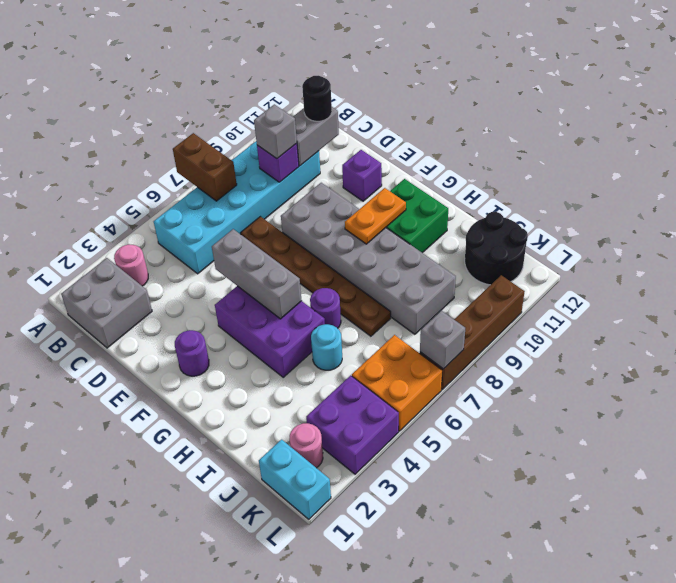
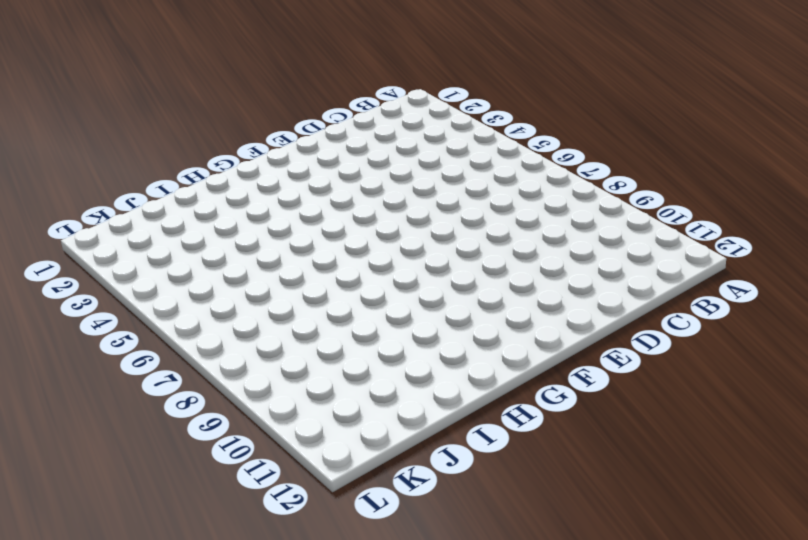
none -> grey 2x2 brick [61,258,152,348]
none -> pink 1x1 round brick [114,245,148,286]
none -> cyan 2x6 brick [154,142,320,274]

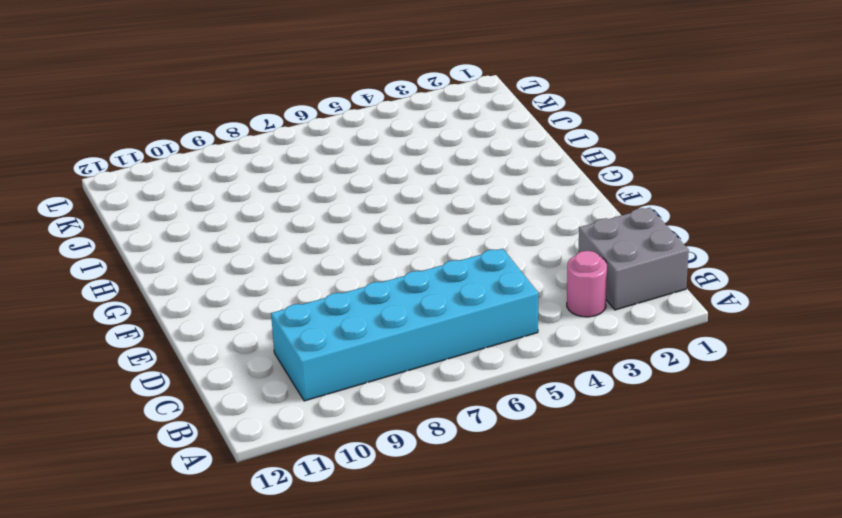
none -> brown 1x6 plate [241,217,391,336]
none -> grey 2x6 brick [281,183,456,334]
none -> purple 1x1 brick [342,150,382,201]

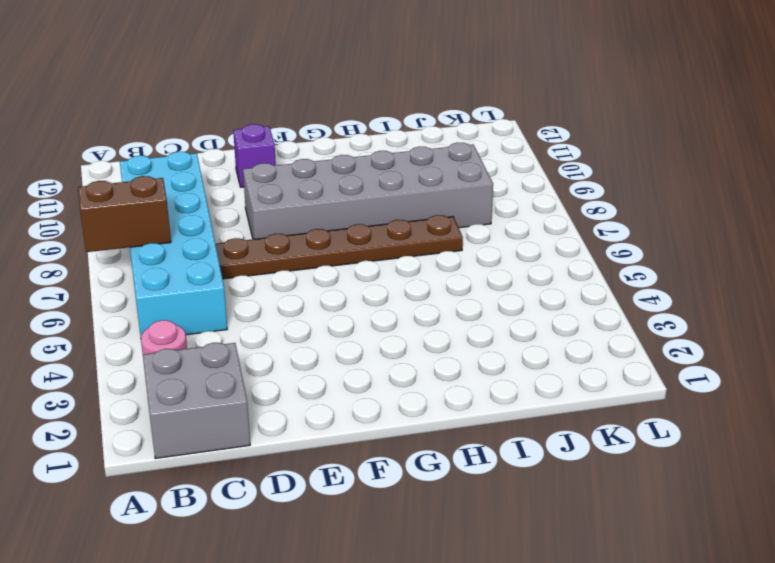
none -> purple 1x1 round brick [175,330,209,376]
none -> purple 2x3 brick [215,286,325,377]
none -> green 2x2 brick [386,179,448,253]

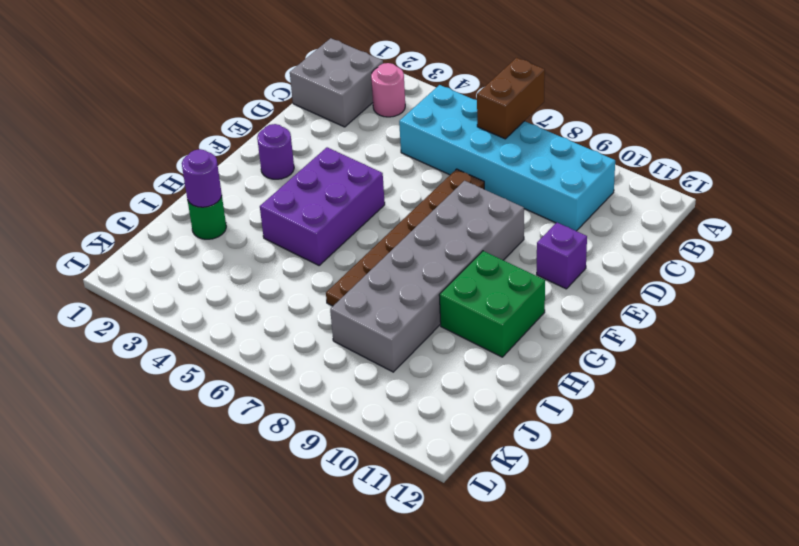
green 1x1 round brick [188,196,226,239] -> none
purple 1x1 round brick [182,149,222,207] -> purple 1x1 round brick moved to [310,288,341,328]
none -> cyan 1x1 round brick [311,324,342,370]
none -> black 2x2 round brick [465,212,528,285]
none -> cyan 1x2 brick [259,440,331,519]

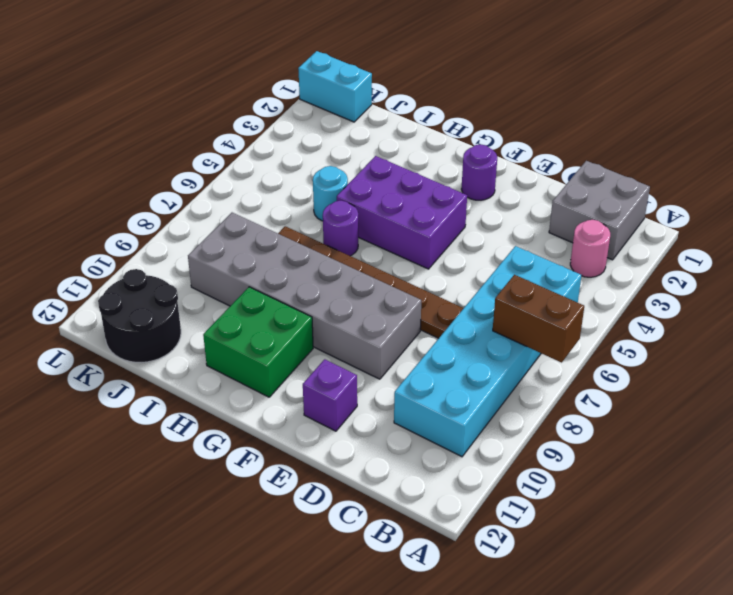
none -> pink 1x1 round brick [290,423,323,468]
none -> purple 2x2 brick [306,375,399,474]
none -> orange 2x2 brick [352,335,442,431]

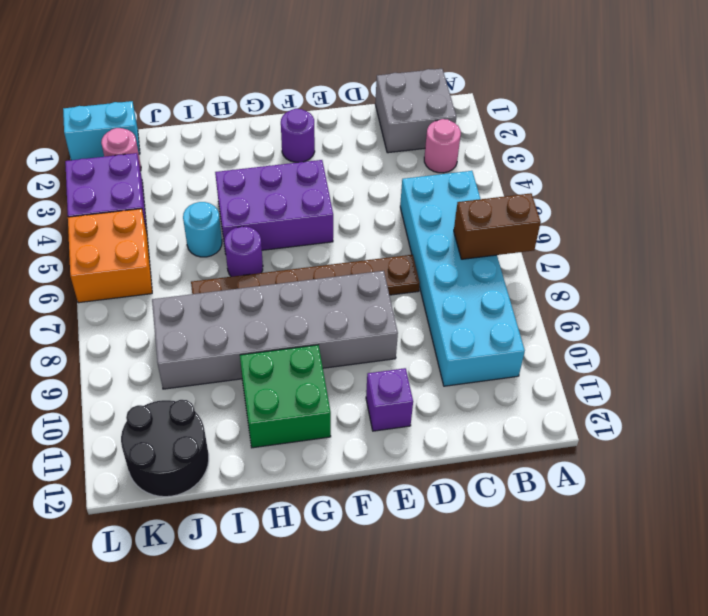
none -> brown 1x4 brick [420,275,525,390]
none -> purple 1x1 brick [257,143,299,182]
none -> grey 1x2 brick [293,107,339,166]

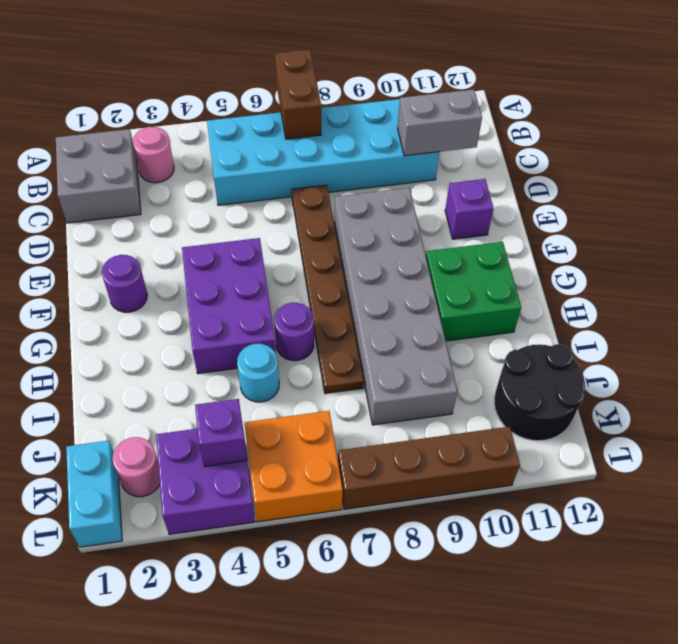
purple 1x1 brick [195,399,247,467] -> purple 1x1 brick moved to [257,143,299,182]
none -> grey 1x3 brick [212,229,302,319]
none -> orange 1x2 plate [345,188,406,244]
none -> grey 1x1 brick [420,311,465,369]

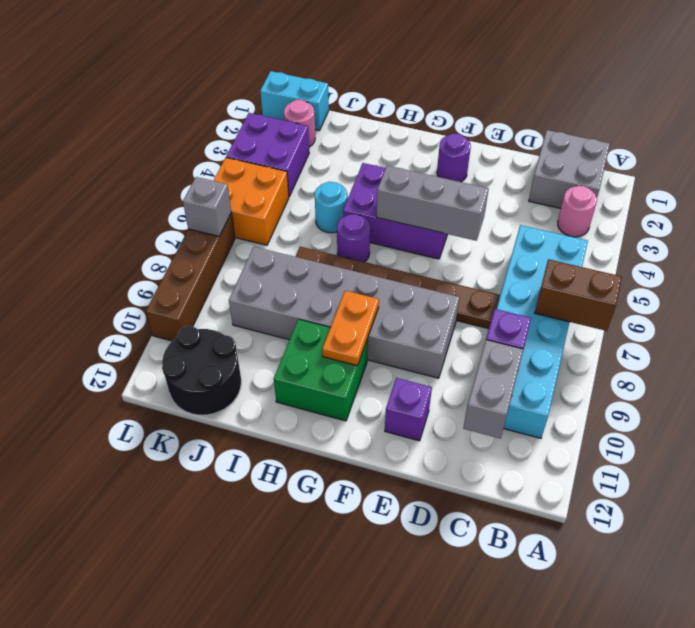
none -> grey 1x1 brick [254,104,297,159]
none -> black 1x1 round brick [302,76,332,121]

